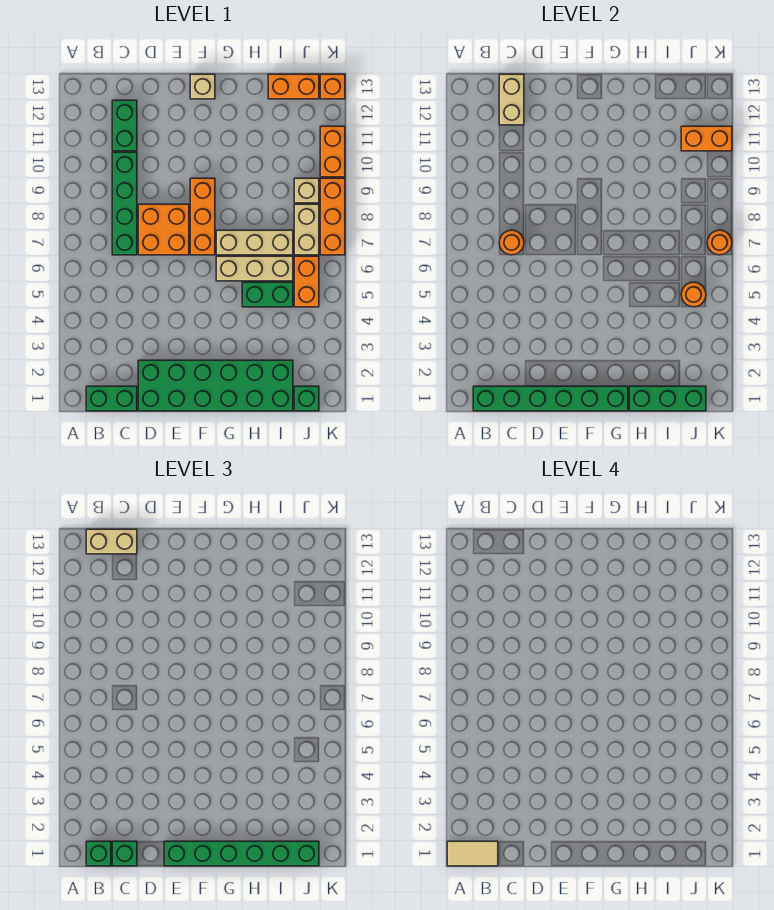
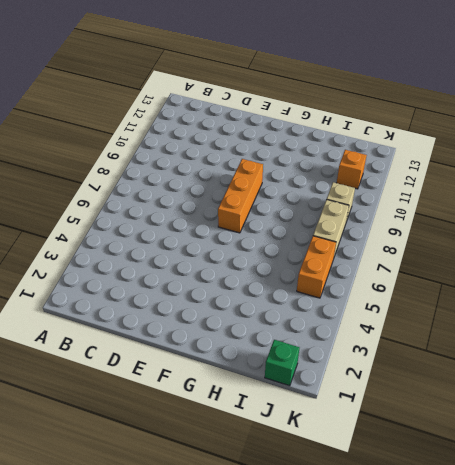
orange 1x1 brick [337,150,367,189] -> orange 1x1 brick moved to [320,74,345,99]
none -> green 1x2 brick [86,386,137,411]
none -> green 1x4 brick [112,152,137,255]
none -> green 1x2 brick [112,100,137,151]
none -> green 2x6 brick [138,360,293,411]

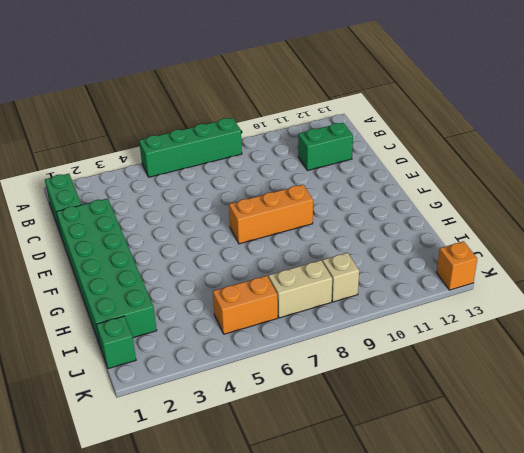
green 1x4 brick [139,118,242,177] -> green 1x4 brick moved to [112,152,137,255]
none -> orange 2x2 brick [138,204,189,255]
none -> tan 1x1 brick [190,74,215,99]
none -> tan 1x3 brick [216,256,293,281]
none -> tan 1x3 brick [216,230,293,255]

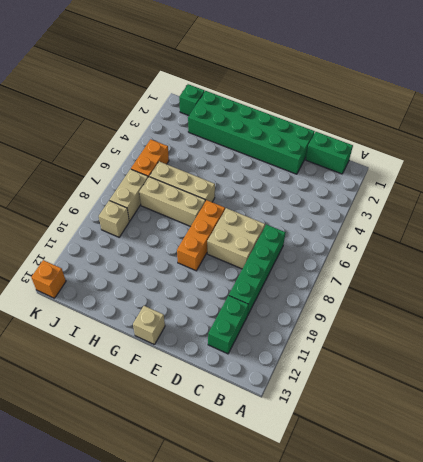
tan 2x2 brick [207,208,265,269] -> orange 2x2 brick [138,204,189,255]
none -> green 1x2 brick [242,282,293,307]
none -> orange 1x2 brick [268,74,319,99]
none -> orange 1x3 brick [320,178,345,255]
none -> orange 1x2 brick [320,126,345,177]

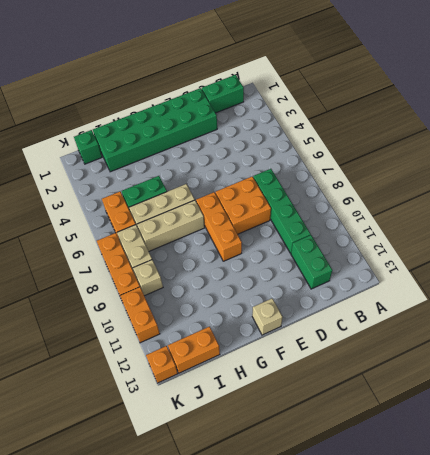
none -> green 1x6 brick [473,386,628,411]
none -> orange 1x1 round brick [499,230,524,255]
none -> tan 1x2 brick [499,74,524,125]
none -> green 1x3 brick [629,386,706,411]

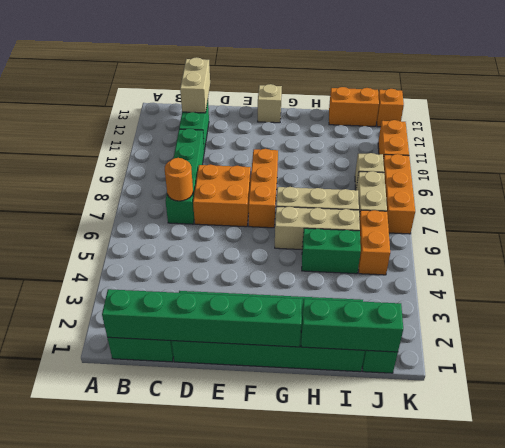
none -> orange 1x1 round brick [681,282,706,307]
none -> orange 1x2 brick [681,126,732,151]
none -> orange 1x1 round brick [707,230,732,255]
none -> green 1x1 brick [86,841,111,866]

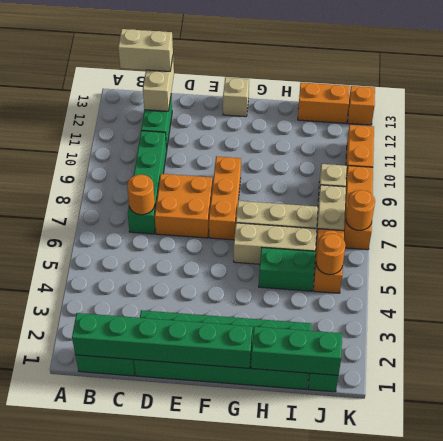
none -> orange 1x2 brick [681,126,732,151]
none -> green 1x1 brick [86,841,111,866]
none -> green 1x1 brick [112,841,137,866]
none -> green 1x6 brick [164,841,319,866]

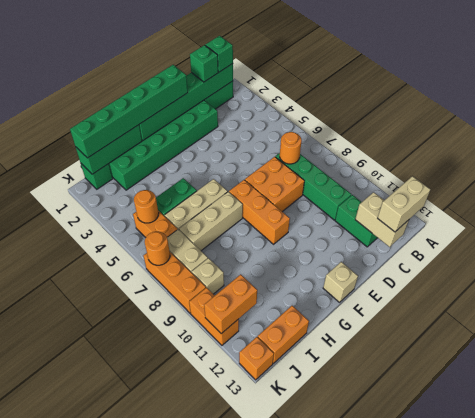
none -> tan 1x2 tile [447,841,498,866]

